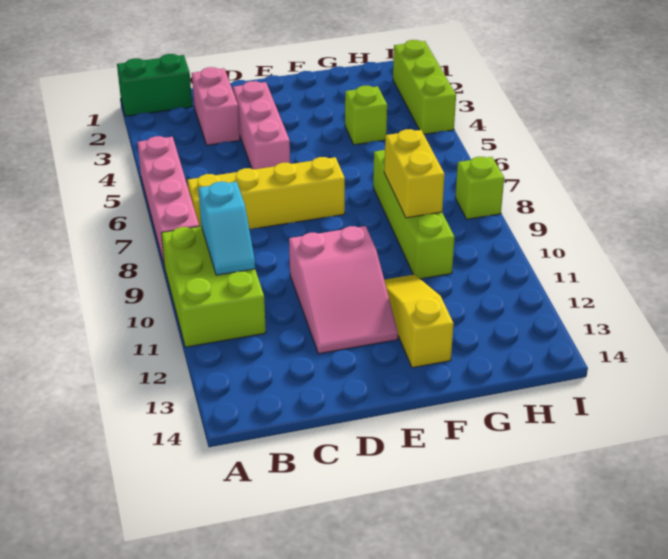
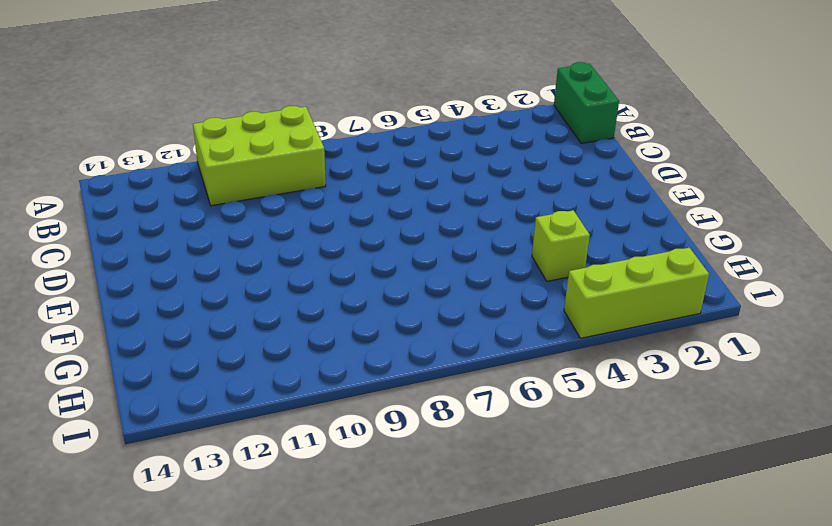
none -> pink 1x4 brick [137,136,199,267]
none -> yellow 1x4 brick [187,157,345,229]
none -> pink 1x2 brick [192,67,240,145]

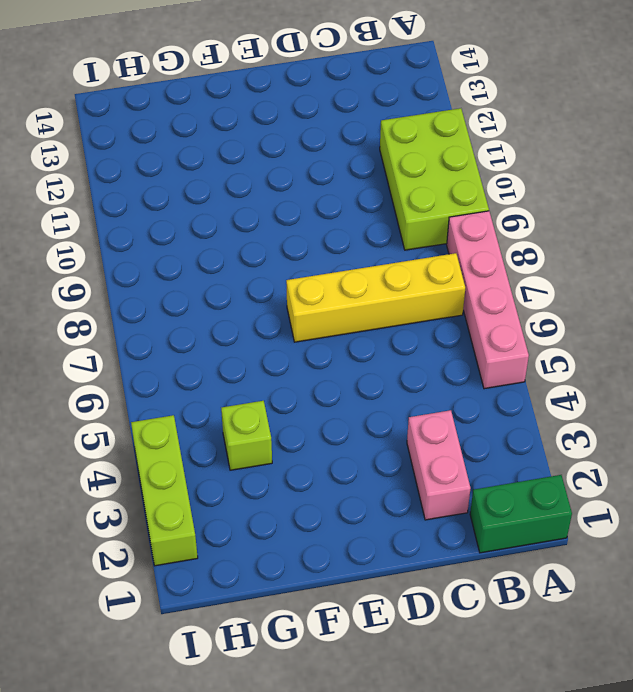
none -> pink 1x3 brick [233,81,290,169]
none -> pink 2x3 slope [289,226,398,354]
none -> yellow 1x3 slope [384,275,454,368]

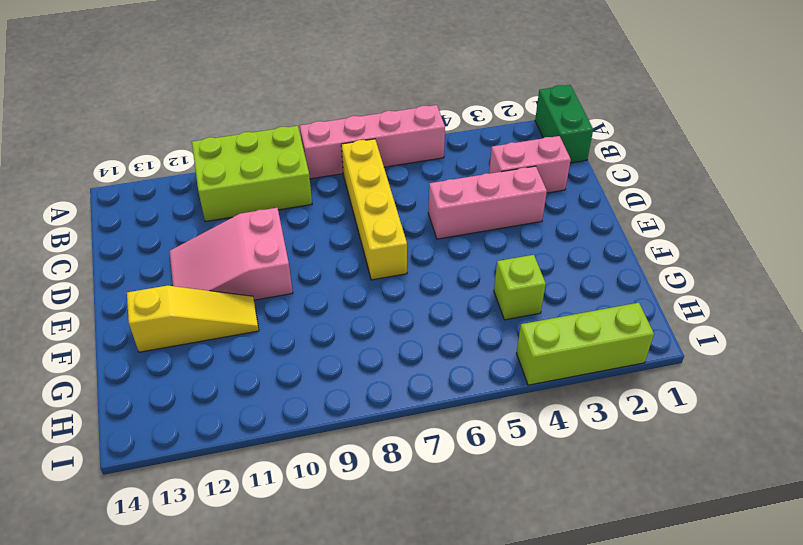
none -> lime 1x4 brick [373,150,455,279]
none -> lime 1x1 brick [455,157,504,219]
none -> cyan 1x2 slope [198,182,255,275]

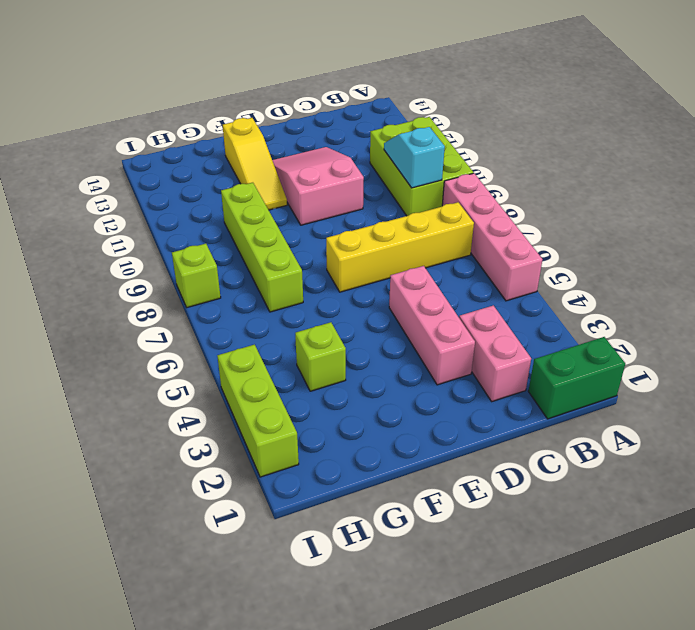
none -> yellow 1x2 brick [384,129,445,218]

